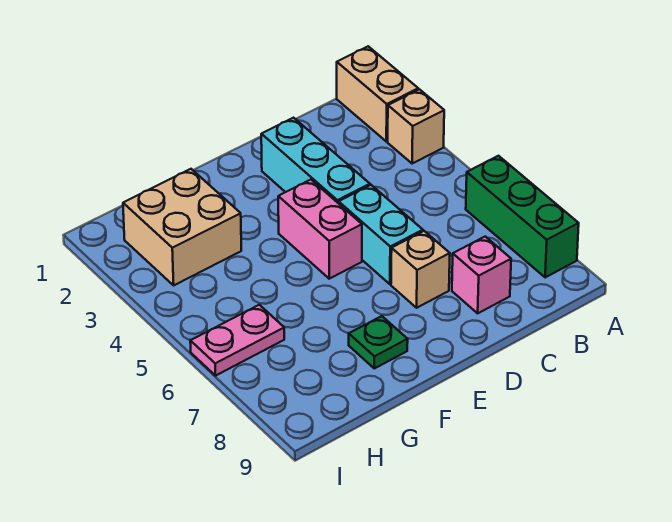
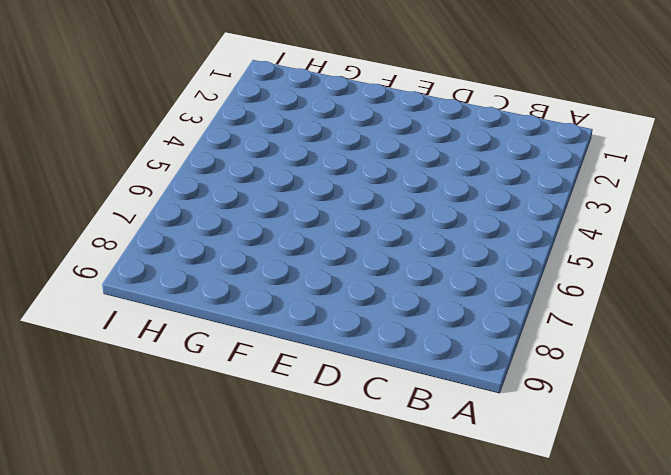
none -> tan 1x2 brick [337,46,418,141]
none -> tan 1x1 brick [388,89,444,164]

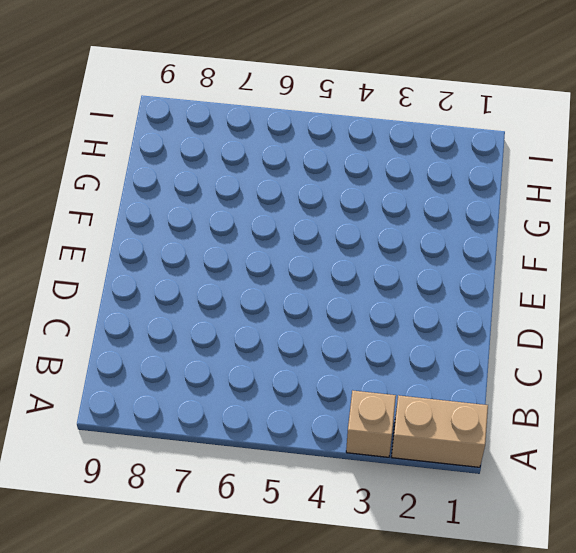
none -> green 1x3 brick [466,156,579,277]
none -> pink 1x1 brick [452,237,511,313]

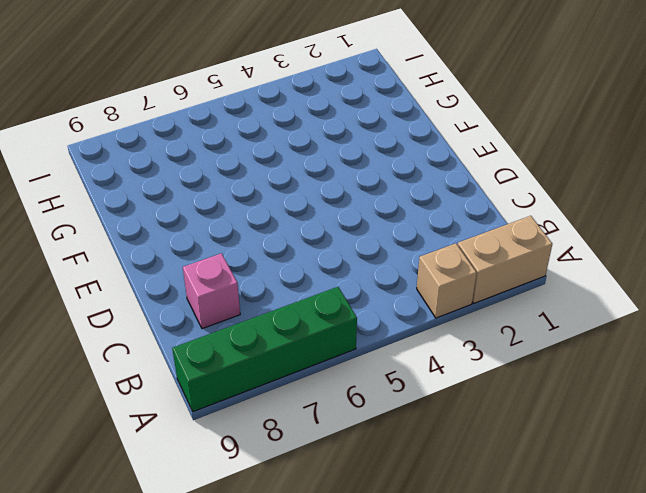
green 1x4 brick [172,287,357,412] -> green 1x3 brick [466,156,579,277]
none -> cyan 1x3 brick [261,118,370,203]
none -> cyan 1x2 brick [339,185,423,284]

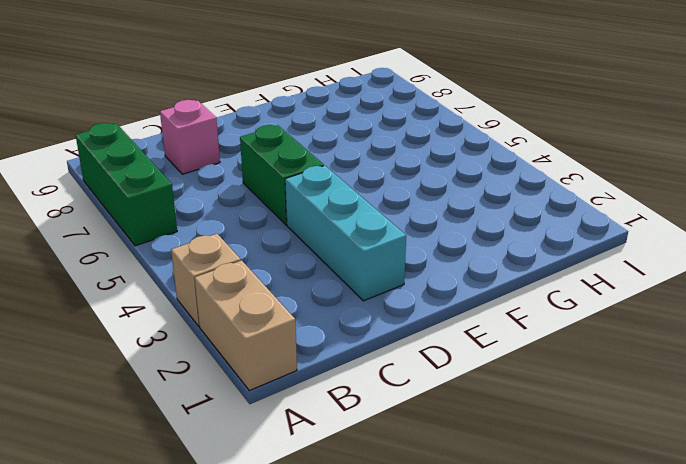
green 1x2 brick [240,125,324,225] -> cyan 1x2 brick [339,185,423,284]
none -> tan 1x1 brick [391,231,450,308]
none -> pink 1x2 brick [278,180,362,279]

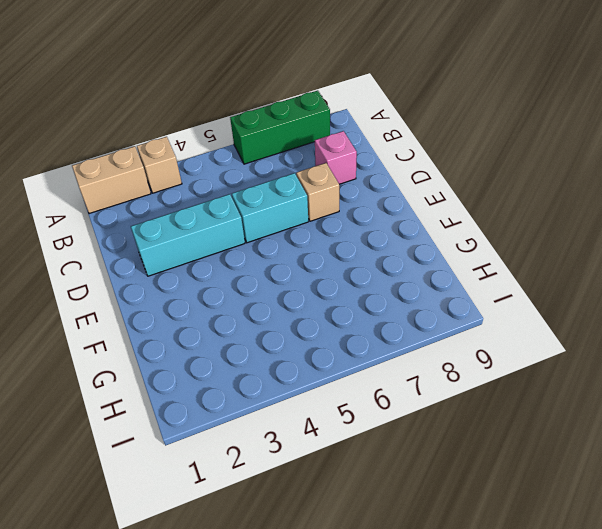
none -> pink 1x2 brick [278,180,362,279]
none -> green 1x1 plate [349,316,408,368]

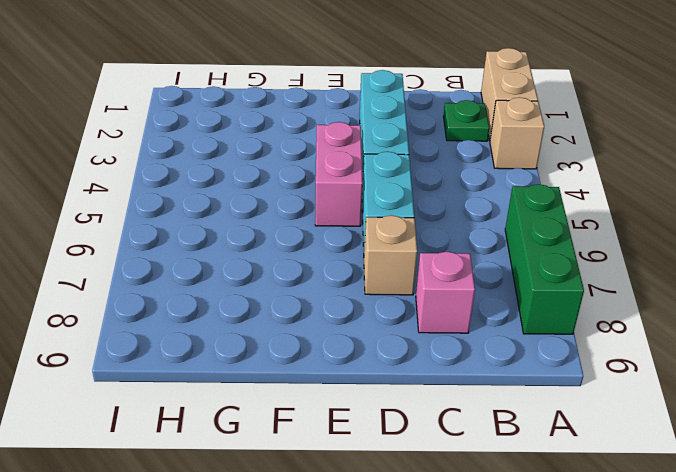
green 1x1 plate [443,100,489,141] -> green 1x1 plate moved to [349,316,408,368]
none -> tan 2x2 brick [123,169,241,285]
none -> pink 1x2 plate [190,305,284,376]

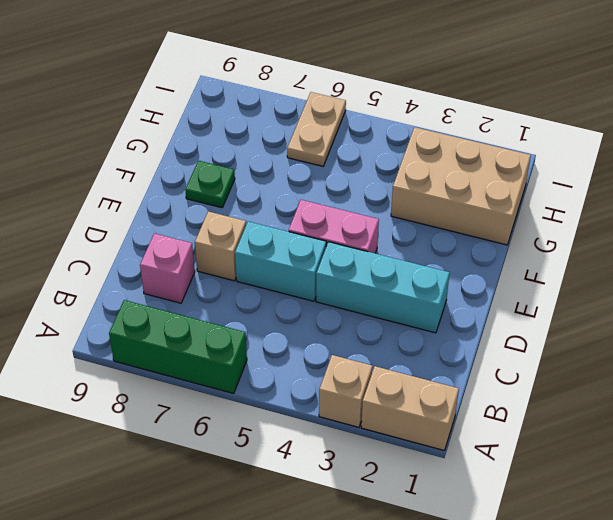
tan 2x3 brick [391,127,531,245] -> tan 2x2 brick [123,169,241,285]
tan 1x2 plate [287,92,346,166] -> pink 1x2 plate [190,305,284,376]

